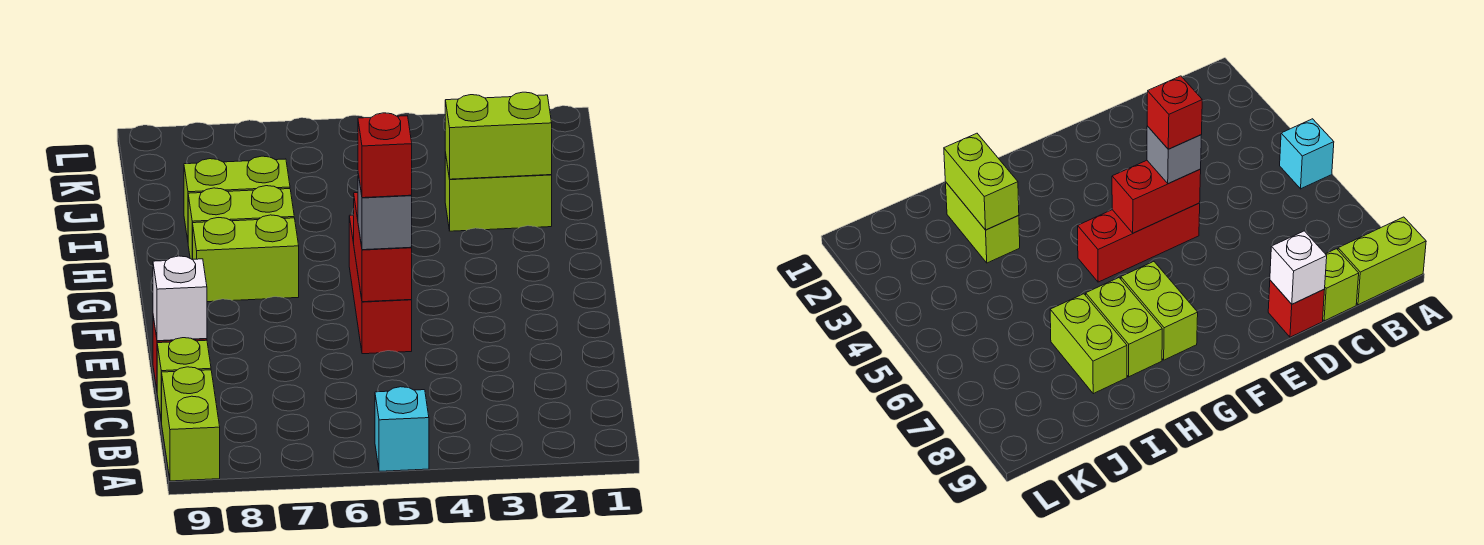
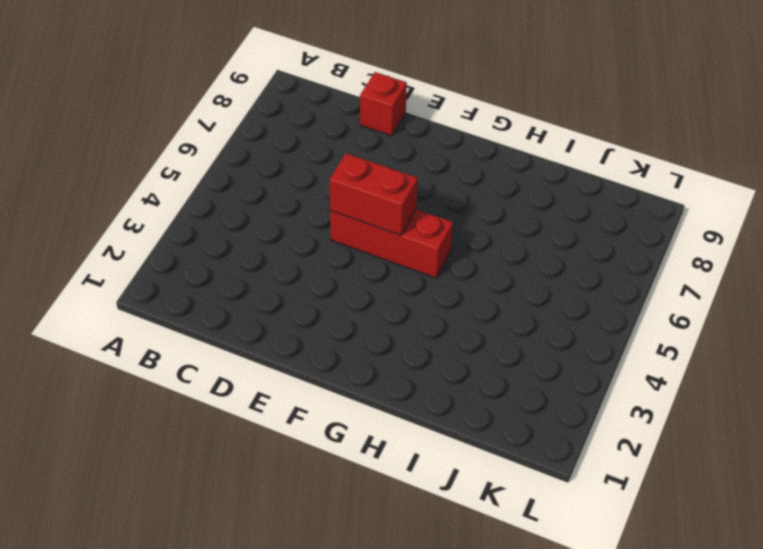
none -> cyan 1x1 brick [375,387,429,471]
none -> lime 1x2 brick [162,367,220,481]
none -> lime 1x1 brick [157,338,211,422]

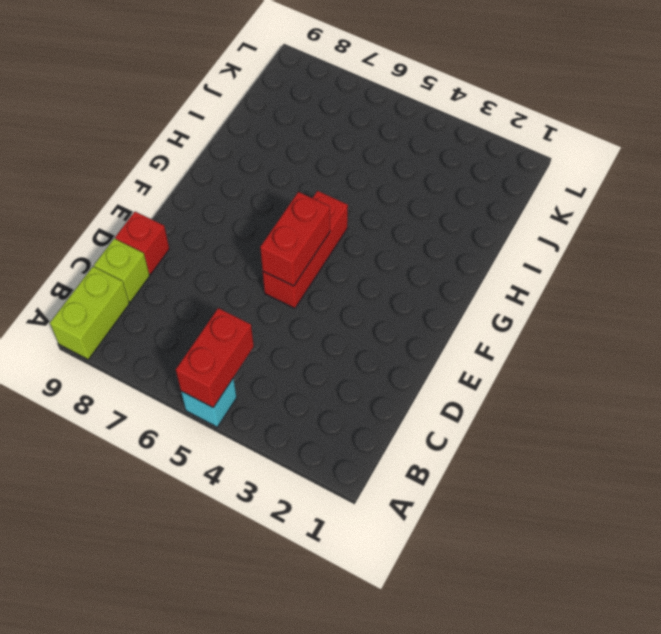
red 1x2 brick [176,308,254,408] -> none
none -> lime 1x2 brick [193,215,299,302]
none -> lime 1x2 brick [188,186,294,259]
none -> lime 1x2 brick [445,152,552,231]

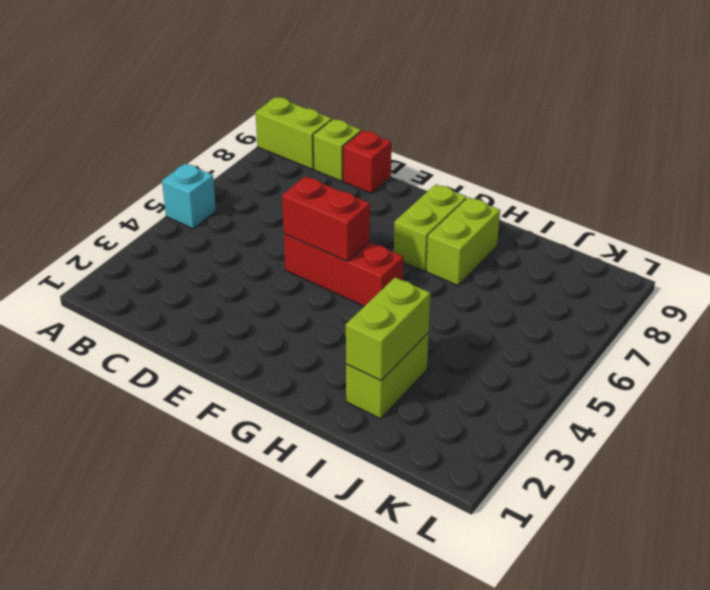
none -> lime 1x2 brick [184,156,290,240]
none -> white 1x1 brick [153,256,207,341]
none -> grey 1x1 brick [358,174,412,250]

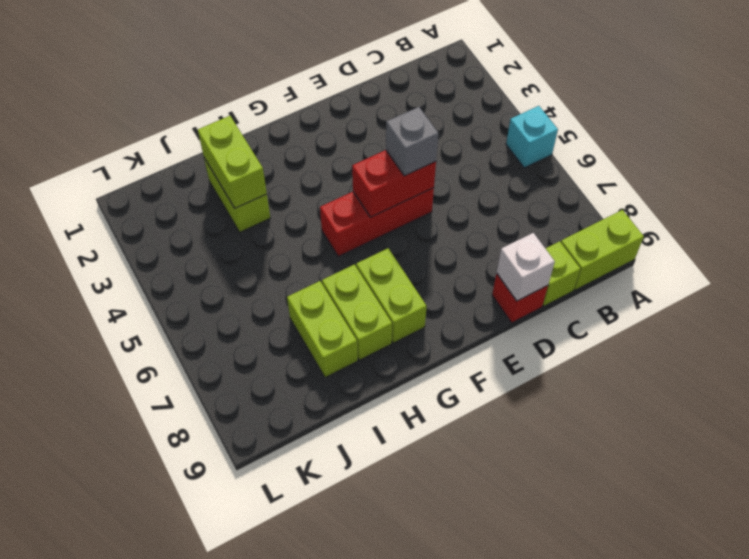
none -> red 1x1 brick [358,113,412,198]

